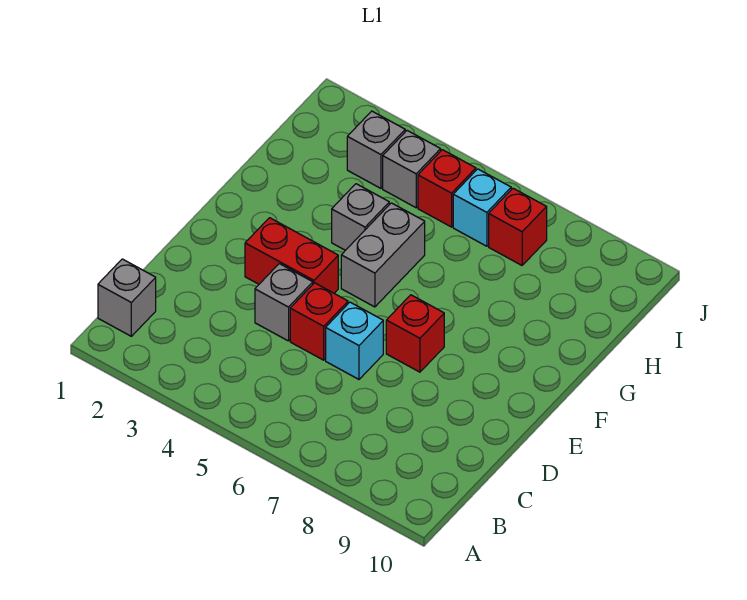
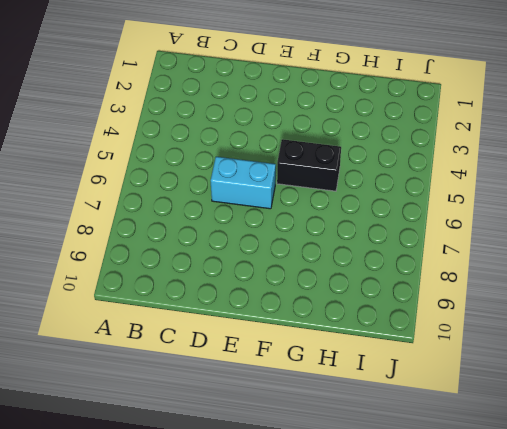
cyan 1x2 brick [211,157,276,209] -> cyan 1x1 brick [326,302,383,379]
black 1x2 brick [277,139,341,191] -> grey 1x2 brick [341,203,425,307]
none -> grey 1x1 brick [98,259,156,336]
none -> grey 1x1 brick [255,264,313,341]
none -> red 1x1 brick [290,283,348,360]

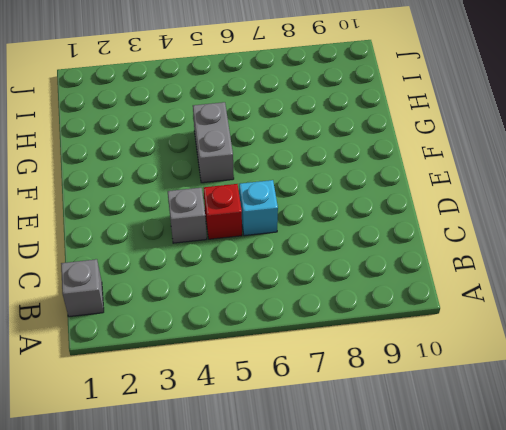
none -> red 1x2 brick [245,218,338,293]
none -> red 1x1 brick [386,295,444,372]
none -> grey 1x1 brick [332,184,389,250]

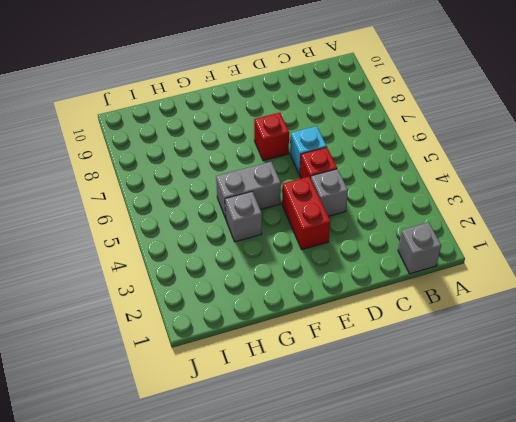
none -> grey 1x1 brick [347,111,405,188]
none -> grey 1x1 brick [383,131,441,208]
none -> red 1x1 brick [418,150,476,227]

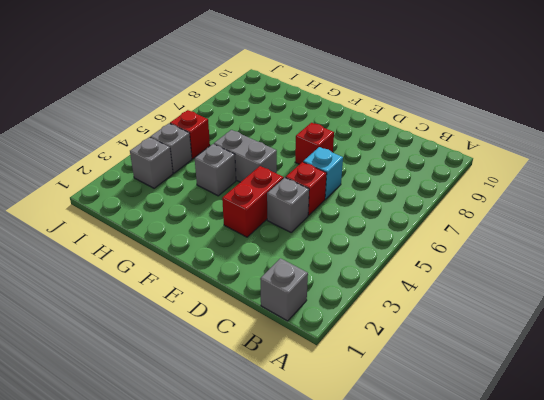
none -> cyan 1x1 brick [453,169,511,246]
none -> red 1x1 brick [489,188,547,265]

